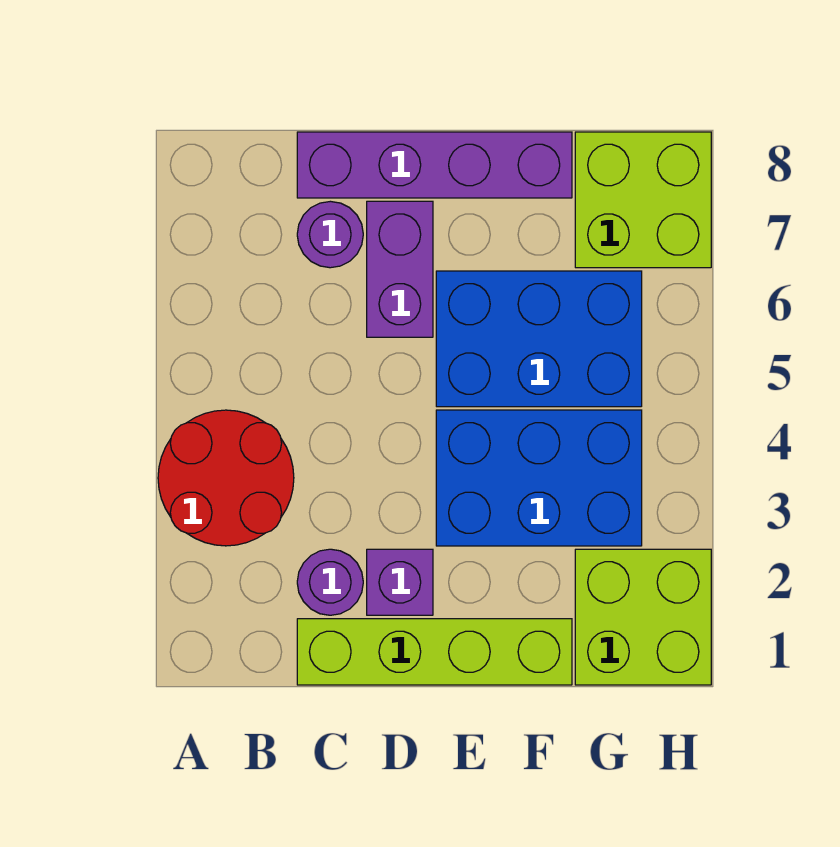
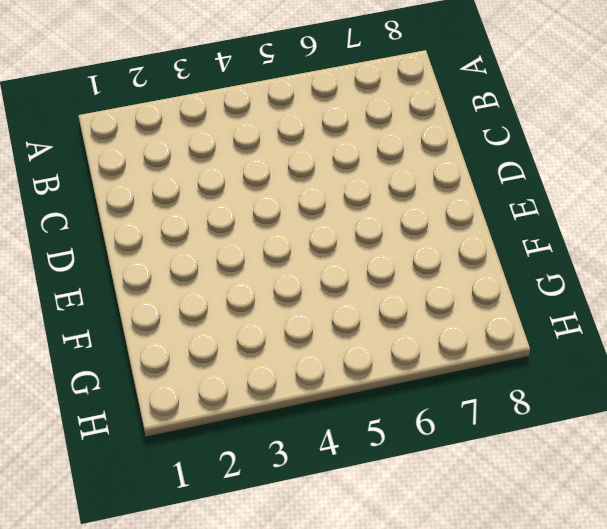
none -> red 2x2 round brick [158,410,294,546]
none -> lime 1x4 brick [297,619,572,685]

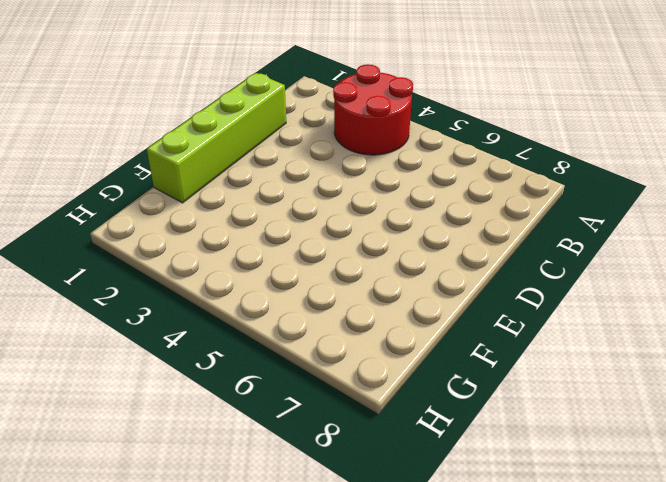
none -> purple 1x1 round brick [297,549,363,615]
none -> purple 1x1 round brick [297,201,363,268]

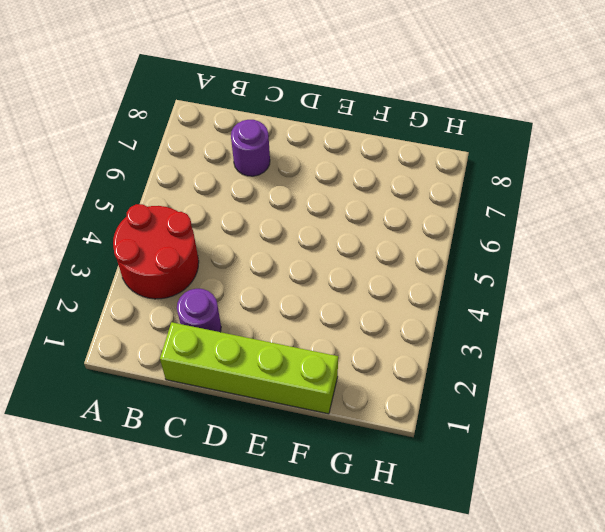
none -> purple 1x4 brick [297,132,572,198]
none -> purple 1x1 brick [367,549,433,615]

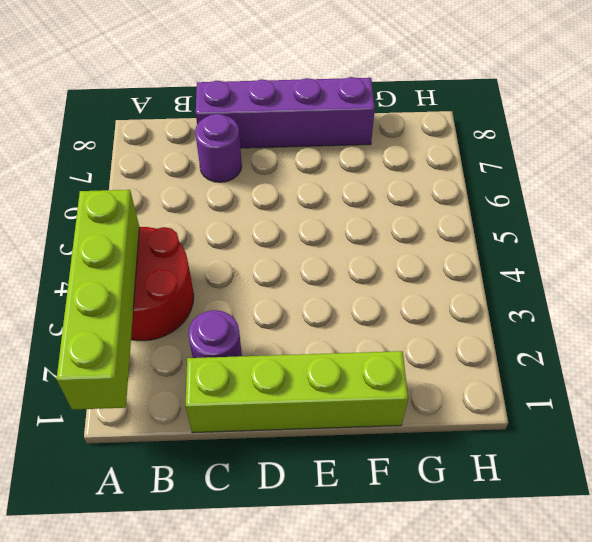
lime 1x4 brick [57,190,139,410] -> none
none -> purple 1x1 brick [367,549,433,615]
none -> purple 1x2 brick [367,201,433,337]

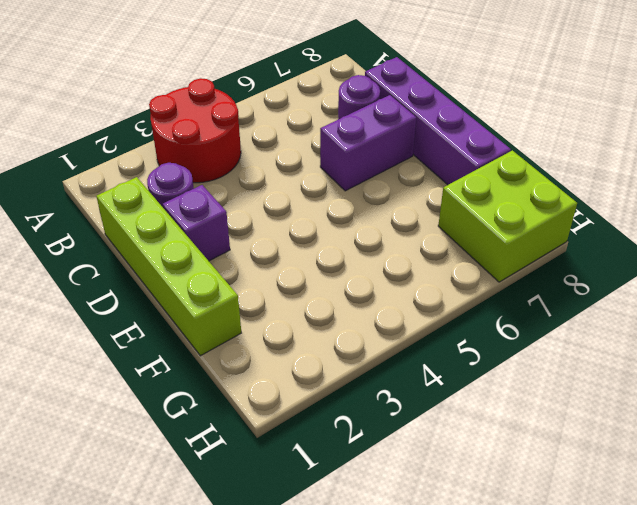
none -> blue 2x3 brick [436,410,642,546]
none -> blue 2x3 brick [436,271,642,407]

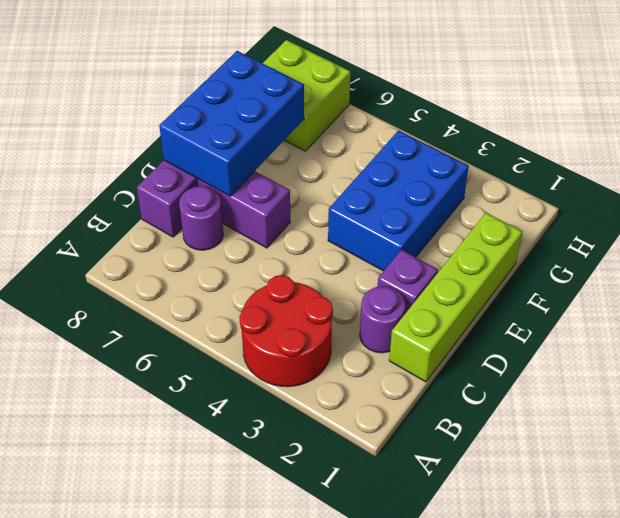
blue 2x3 brick [159,51,304,196] -> blue 2x3 brick moved to [436,271,642,407]
none -> lime 2x2 brick [575,549,711,685]

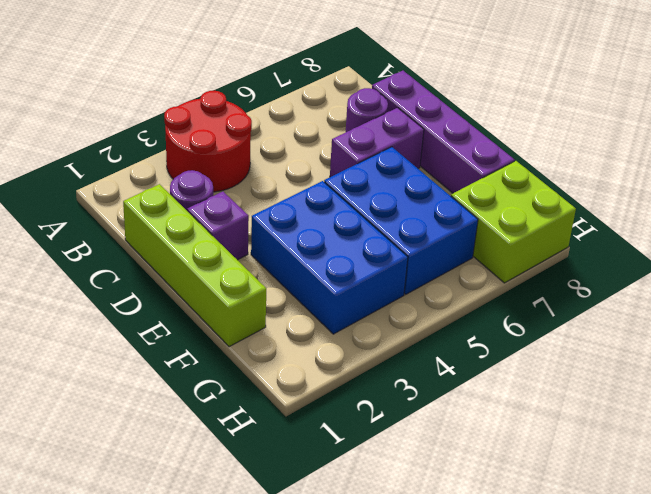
none -> lime 2x2 brick [575,549,711,685]

